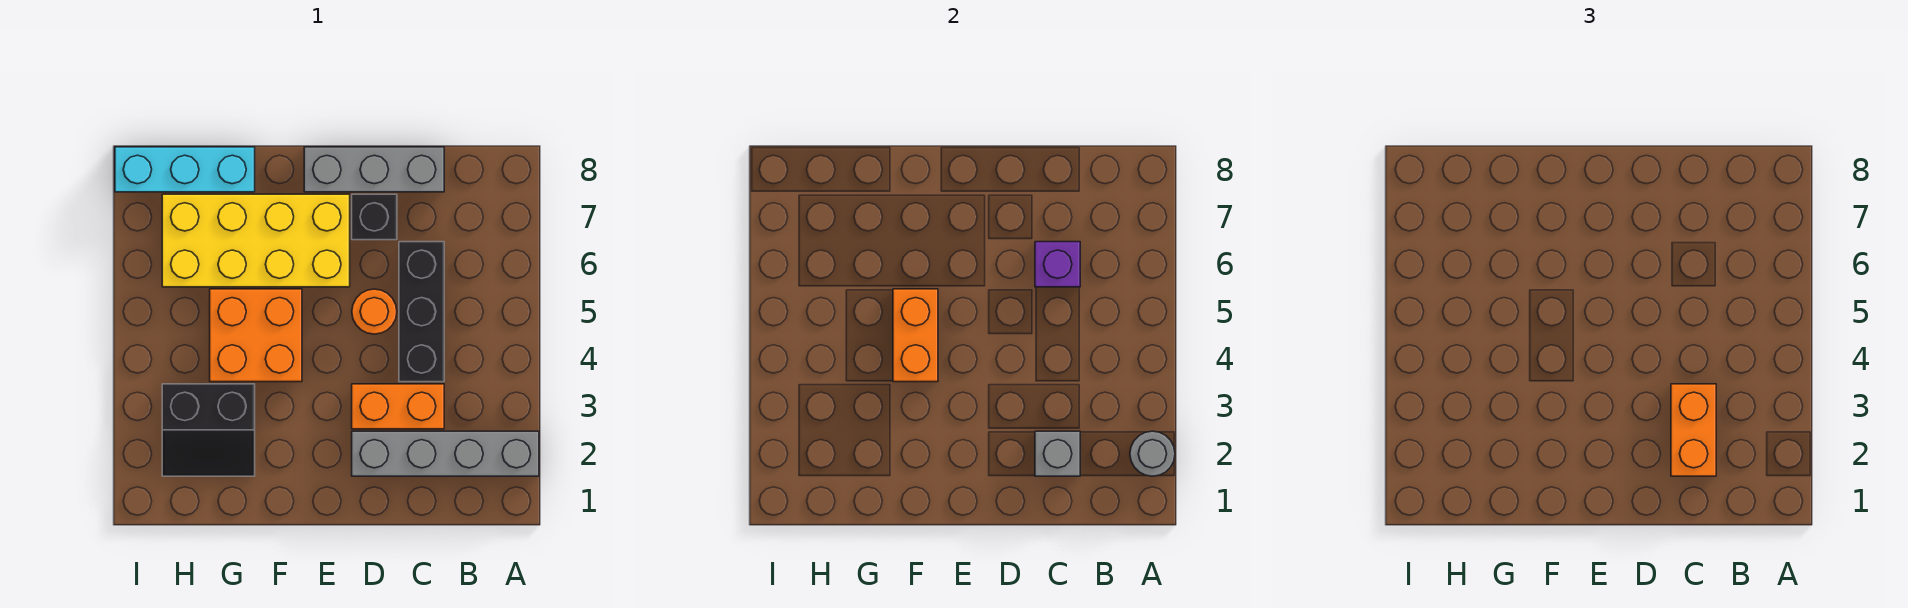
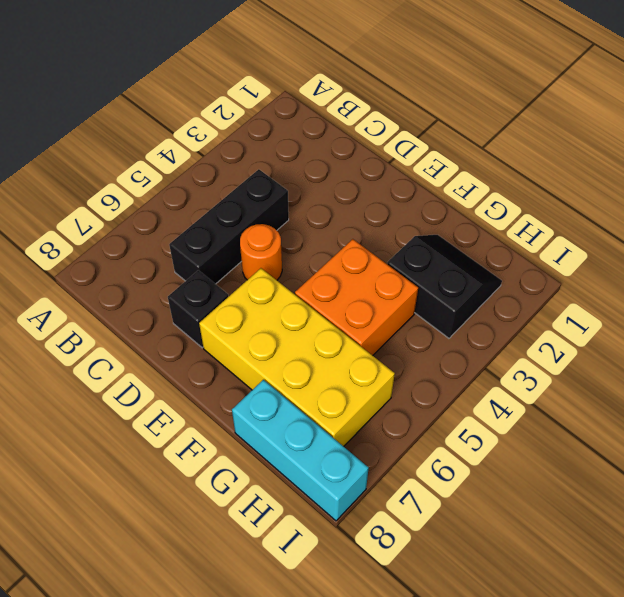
none -> grey 1x4 brick [352,431,539,476]
none -> orange 1x2 brick [352,384,444,429]
none -> grey 1x3 brick [304,147,444,192]

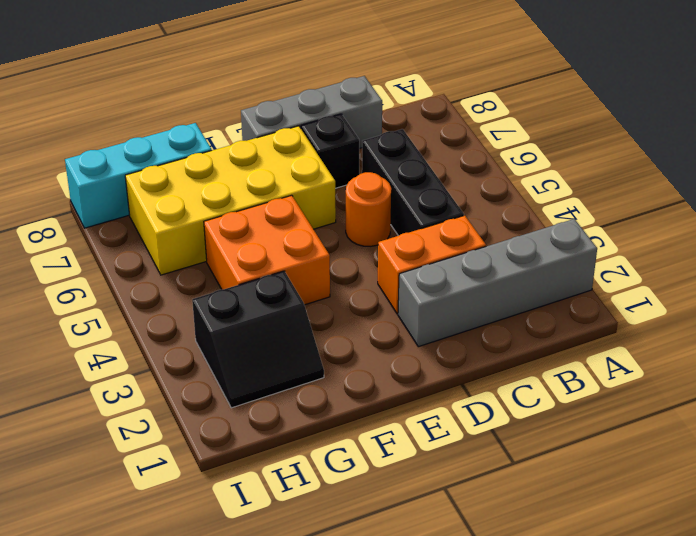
none -> grey 1x1 round brick [1130,431,1175,476]
none -> grey 1x1 brick [1035,431,1080,476]
none -> purple 1x1 brick [1035,242,1080,287]

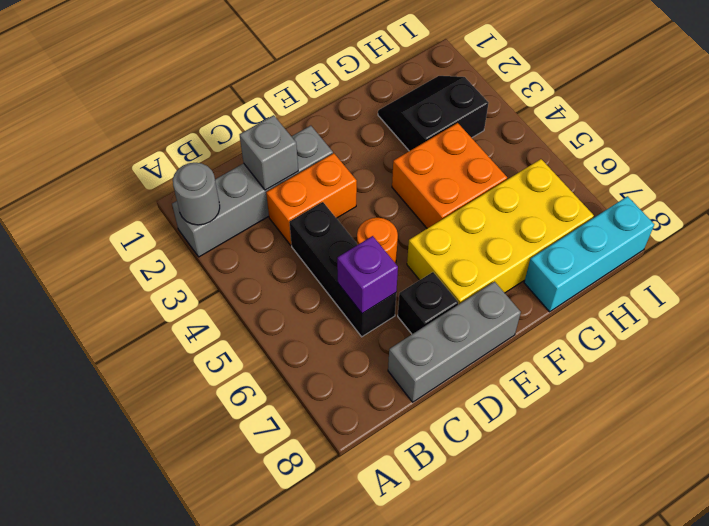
none -> orange 1x2 brick [893,289,938,382]
none -> orange 1x2 brick [1671,384,1716,476]

